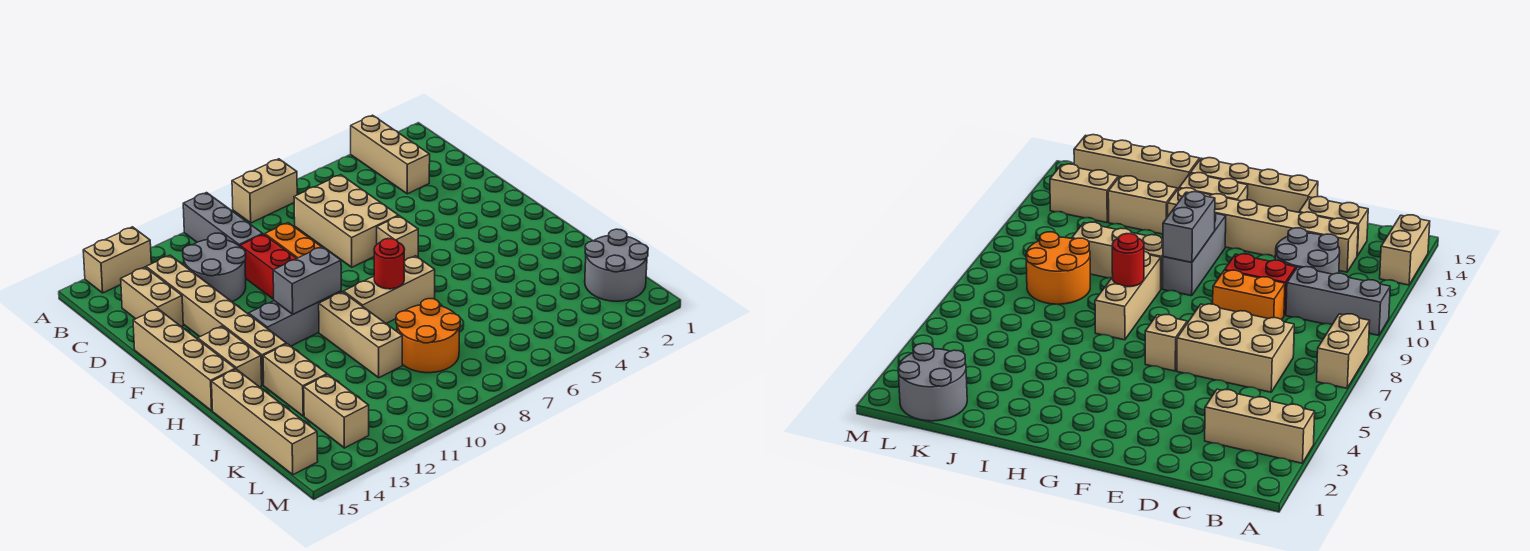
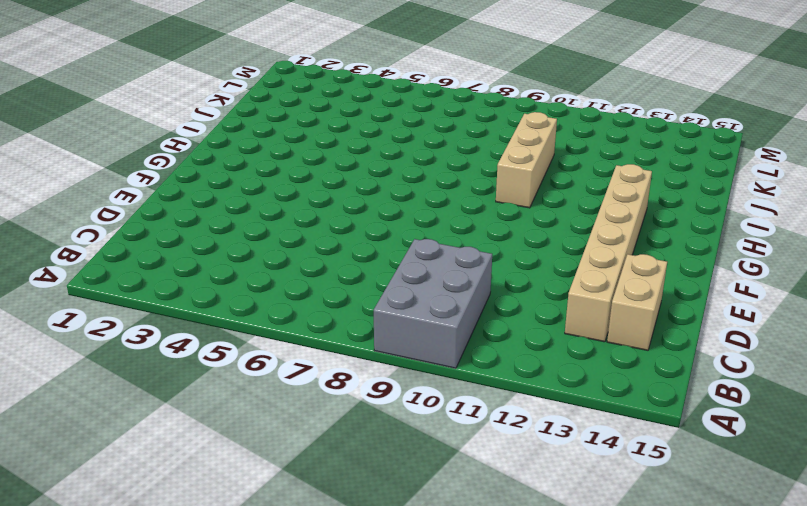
grey 2x3 brick [374,239,492,368] -> grey 1x3 brick [183,193,263,246]
none -> tan 1x3 brick [351,115,430,194]
none -> tan 1x2 brick [232,159,297,223]
none -> tan 1x2 brick [83,227,151,293]

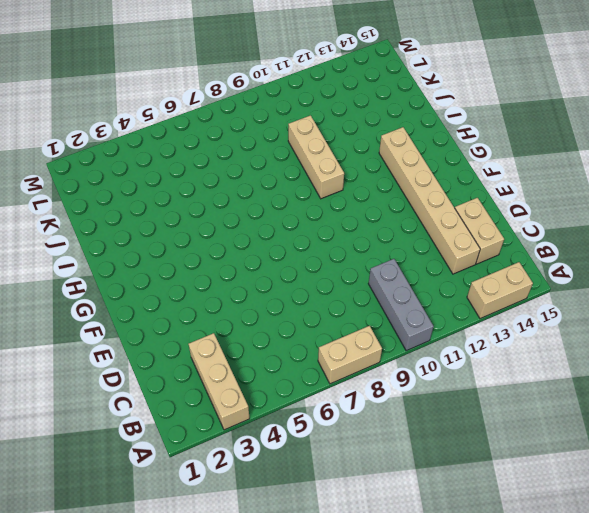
none -> tan 2x3 brick [294,175,398,267]
none -> grey 2x2 round brick [183,233,246,302]
none -> orange 1x2 brick [265,223,321,258]

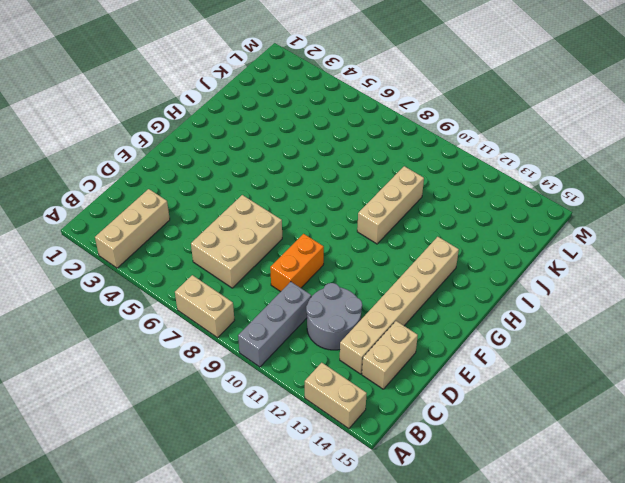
none -> red 1x2 brick [240,234,297,299]
none -> tan 1x4 brick [133,309,235,411]
none -> tan 1x1 brick [377,216,418,261]

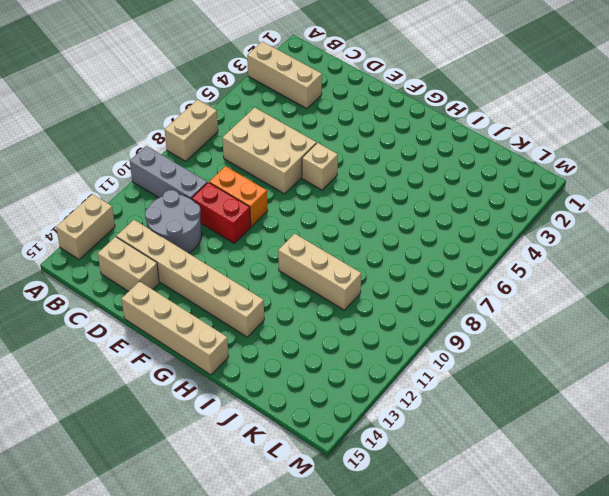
none -> grey 1x3 brick [249,291,341,346]
none -> tan 1x2 brick [198,326,262,387]
none -> tan 1x3 brick [344,256,435,323]

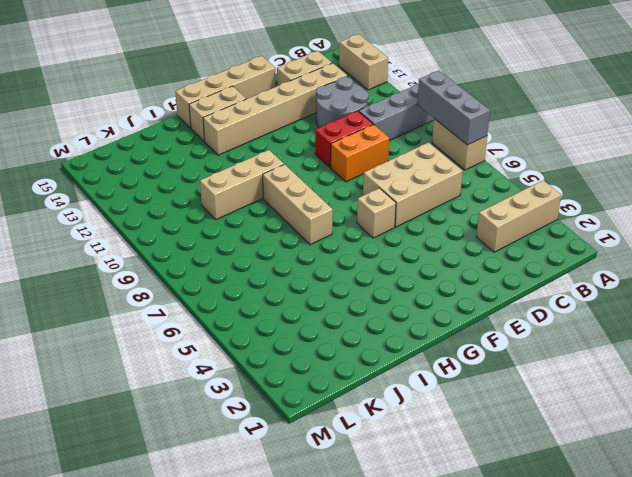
grey 1x3 brick [417,70,490,145] -> grey 1x3 brick moved to [249,291,341,346]
none -> tan 1x2 brick [263,344,327,416]
none -> tan 1x4 brick [212,369,318,475]
none -> orange 2x2 round brick [396,299,461,373]

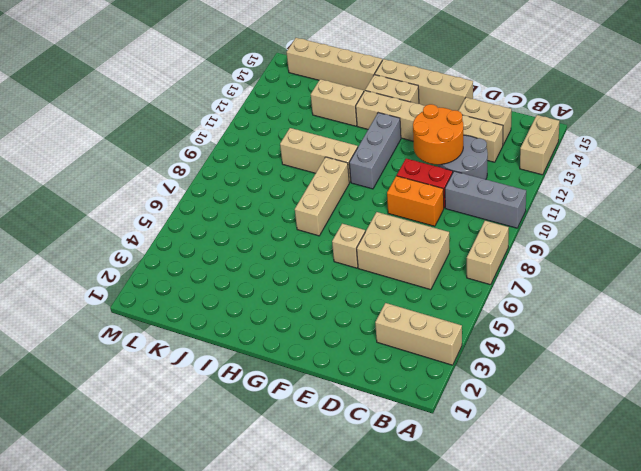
orange 2x2 round brick [413,104,463,165] -> orange 2x2 round brick moved to [396,299,461,373]
none -> grey 2x2 round brick [585,229,648,301]
none -> tan 1x2 brick [304,375,369,448]
none -> grey 1x2 brick [273,247,341,314]

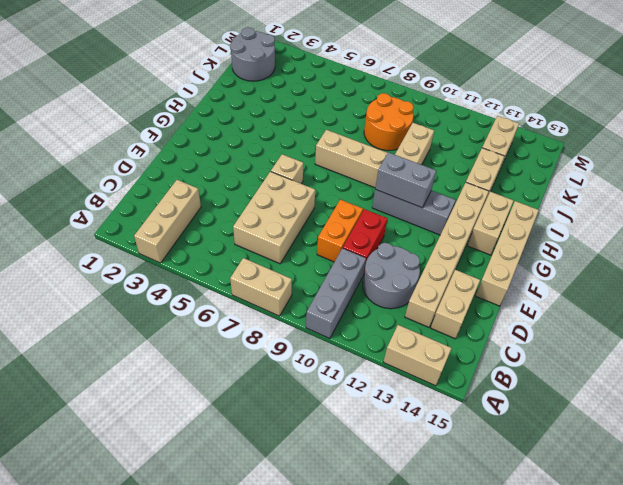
none -> tan 1x4 brick [212,369,318,475]
none -> red 1x1 round brick [374,239,405,289]

